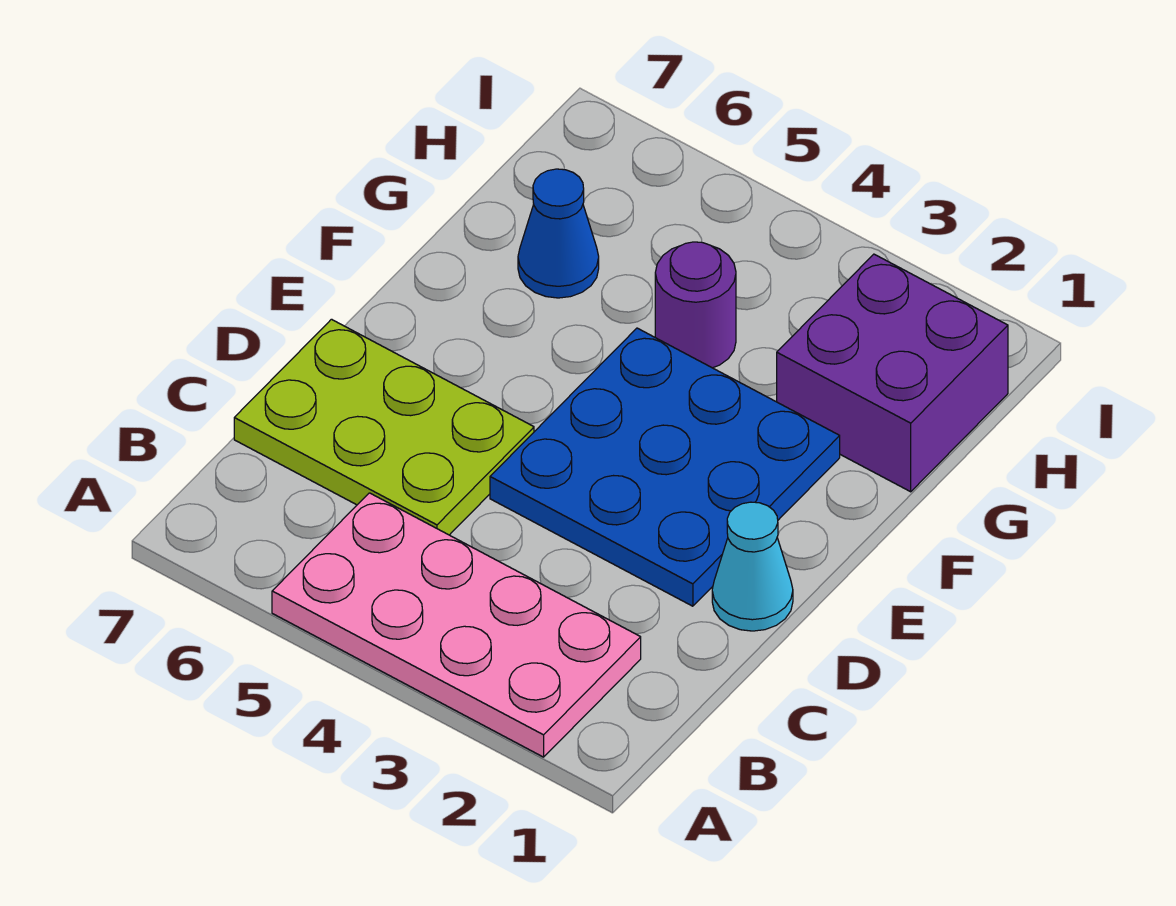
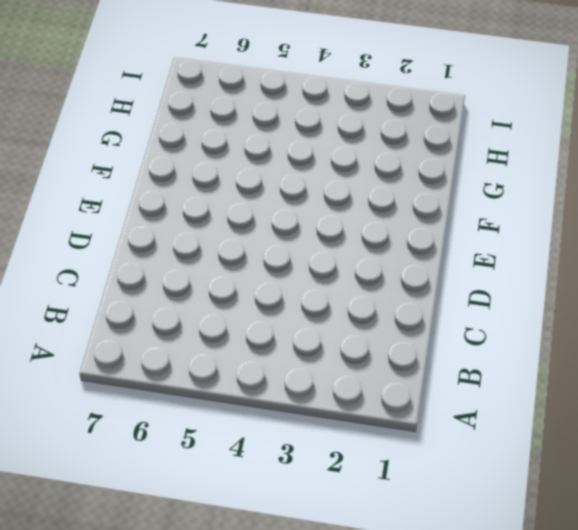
none -> pink 2x4 plate [272,493,641,757]
none -> lime 2x3 plate [234,319,534,535]

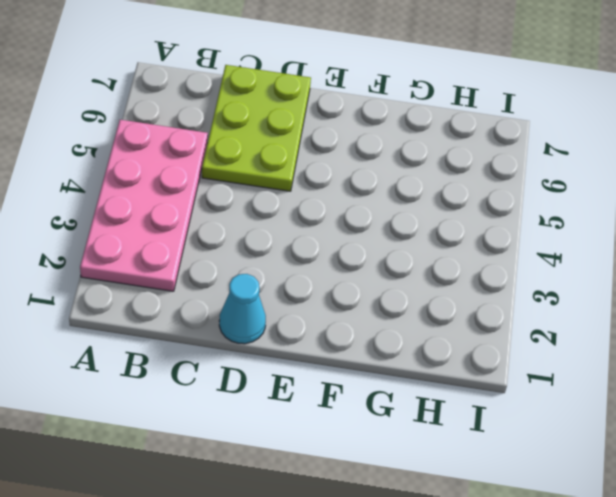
none -> blue 3x3 plate [490,328,840,606]
none -> purple 2x2 brick [777,254,1008,492]

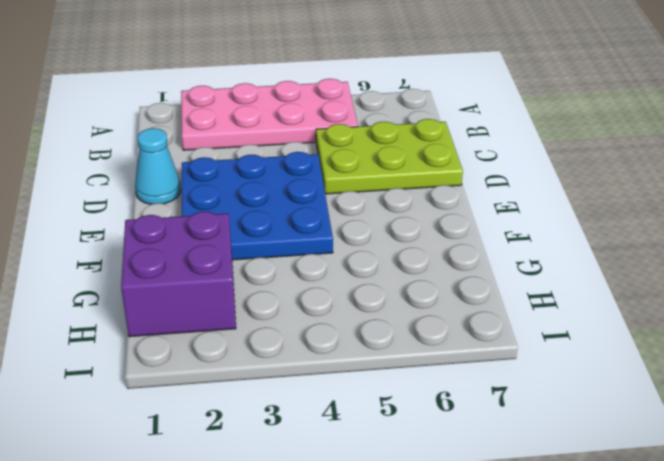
none -> purple 1x1 round brick [655,242,736,368]
none -> blue 1x1 cone [518,169,599,298]

